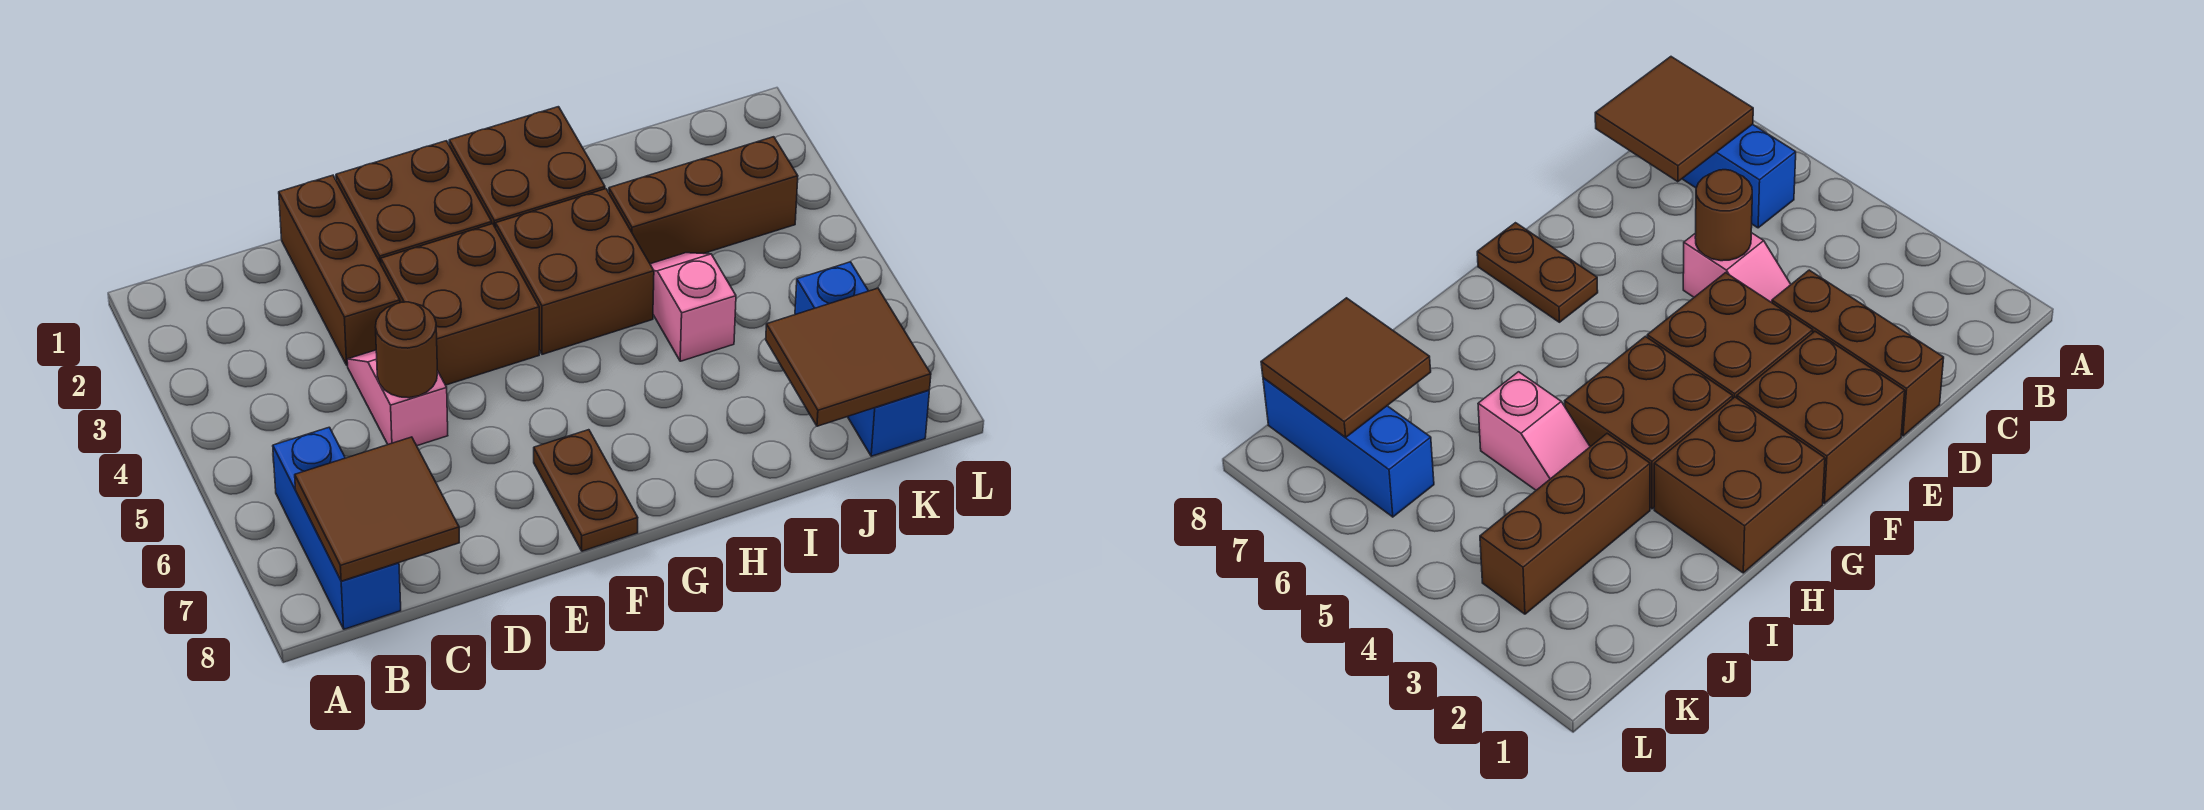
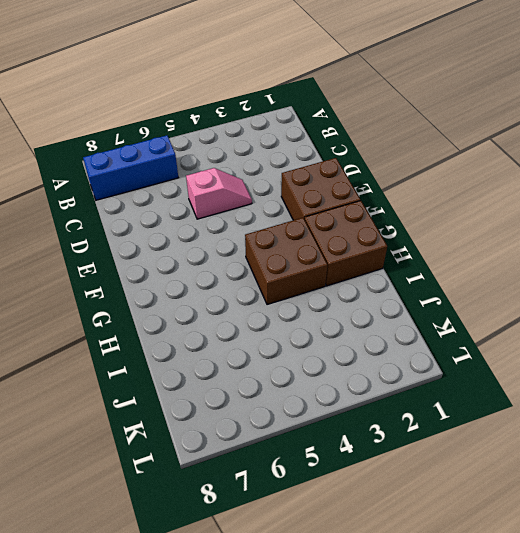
none -> brown 1x3 brick [279,175,400,366]
none -> brown 2x2 brick [381,224,539,385]
none -> brown 1x2 plate [534,430,638,551]

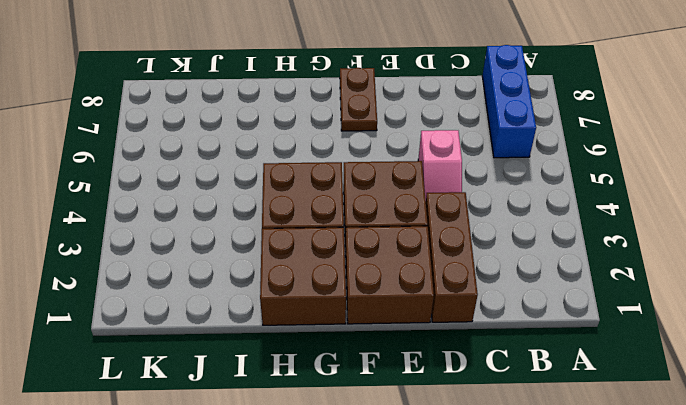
none -> brown 1x3 brick [609,137,798,264]
none -> pink 1x2 slope [650,253,736,361]
none -> blue 1x3 brick [795,262,929,456]

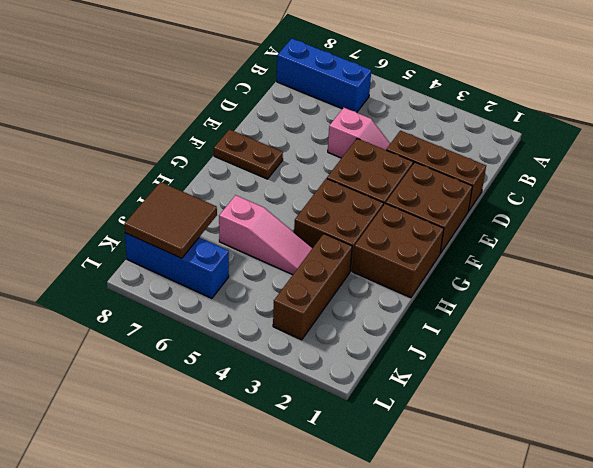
pink 1x3 slope [219,195,312,275] -> pink 1x2 slope [650,253,736,361]
none -> brown 2x2 tile [295,437,459,581]
none -> brown 1x1 round brick [375,302,438,398]

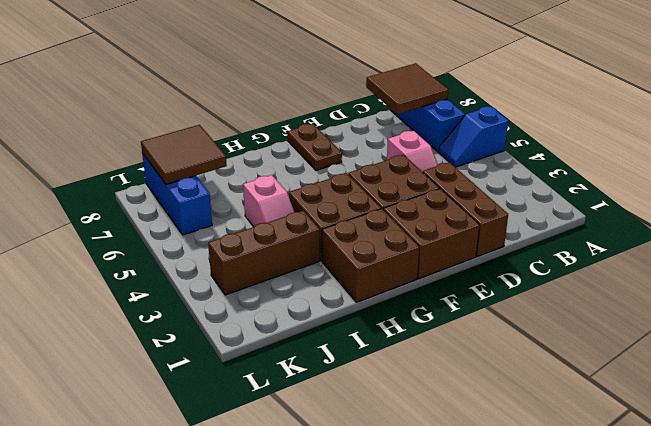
blue 1x2 slope [439,106,508,167] -> none
none -> brown 1x1 round brick [375,302,438,398]

